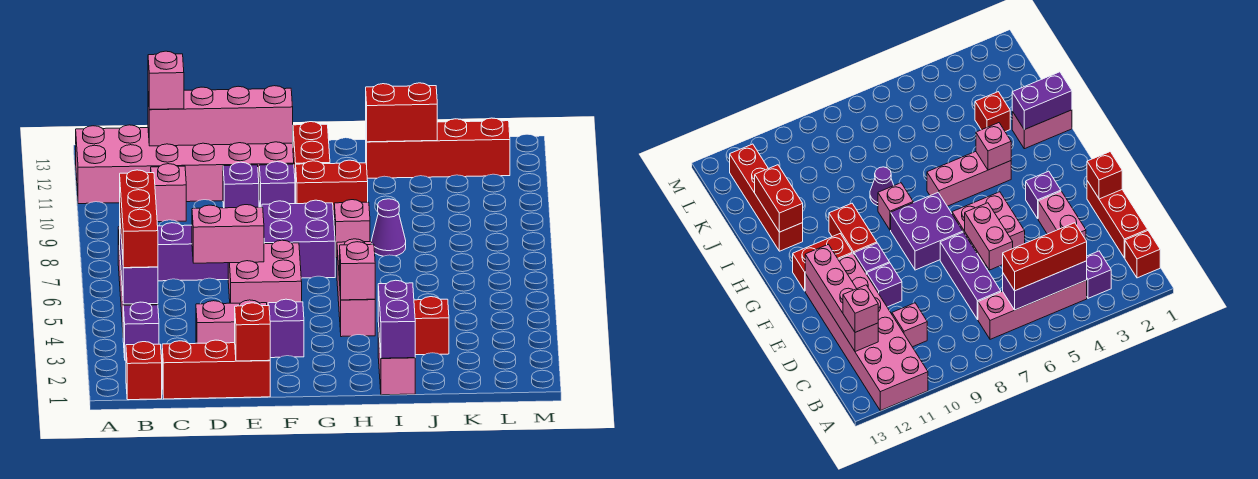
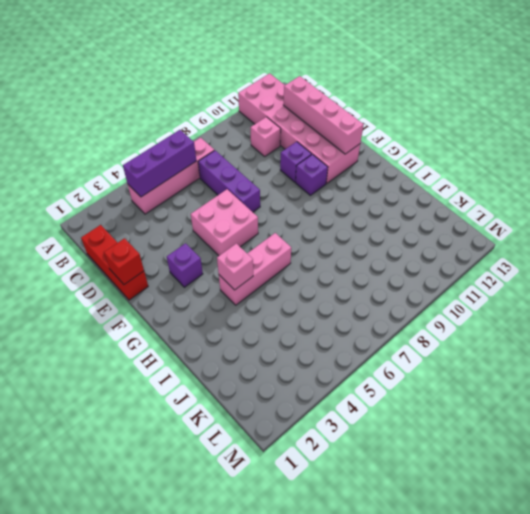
none -> red 1x1 brick [126,342,162,400]
none -> purple 1x1 brick [123,302,159,360]
none -> pink 1x2 brick [196,300,267,343]
none -> purple 2x2 brick [262,200,335,278]

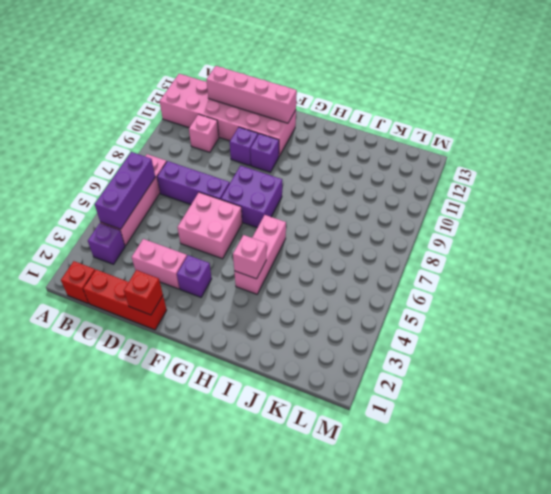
none -> red 1x2 brick [296,160,368,215]
none -> red 1x2 brick [293,122,330,198]
none -> pink 1x1 brick [334,200,370,258]
none -> pink 1x2 brick [378,323,415,395]

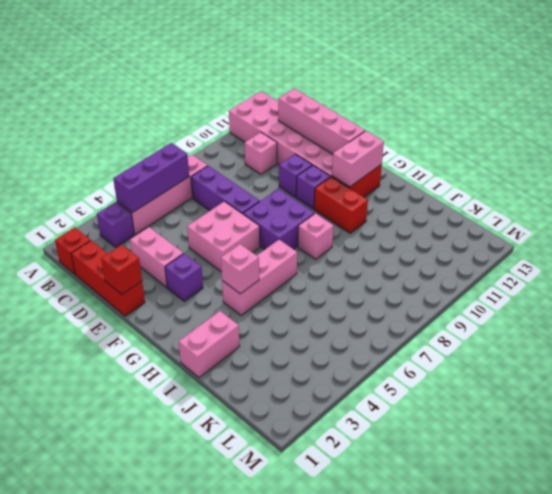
pink 1x2 brick [332,131,384,187] -> pink 1x2 brick turned to [192,205,264,263]
none -> purple 1x1 cone [371,199,406,256]
none -> red 1x4 brick [366,118,510,178]
none -> red 1x1 brick [414,297,449,355]
none -> purple 1x2 brick [378,280,415,358]

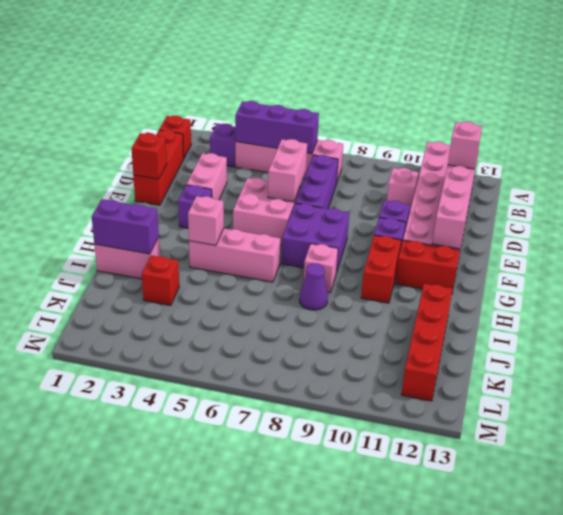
none -> red 1x2 brick [366,83,437,142]
none -> red 1x3 brick [120,170,158,268]

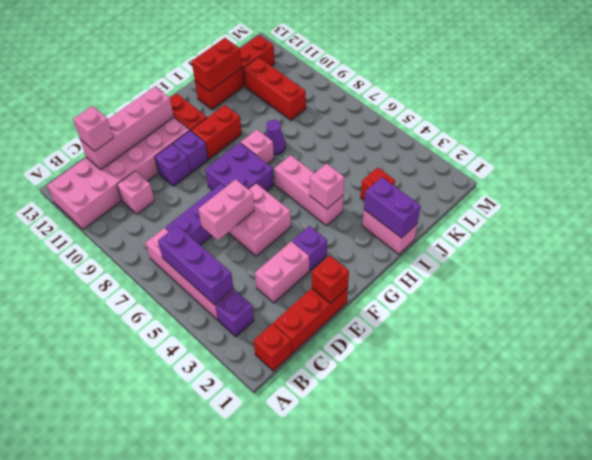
red 1x3 brick [243,57,306,120] -> red 1x3 brick moved to [120,170,158,268]

